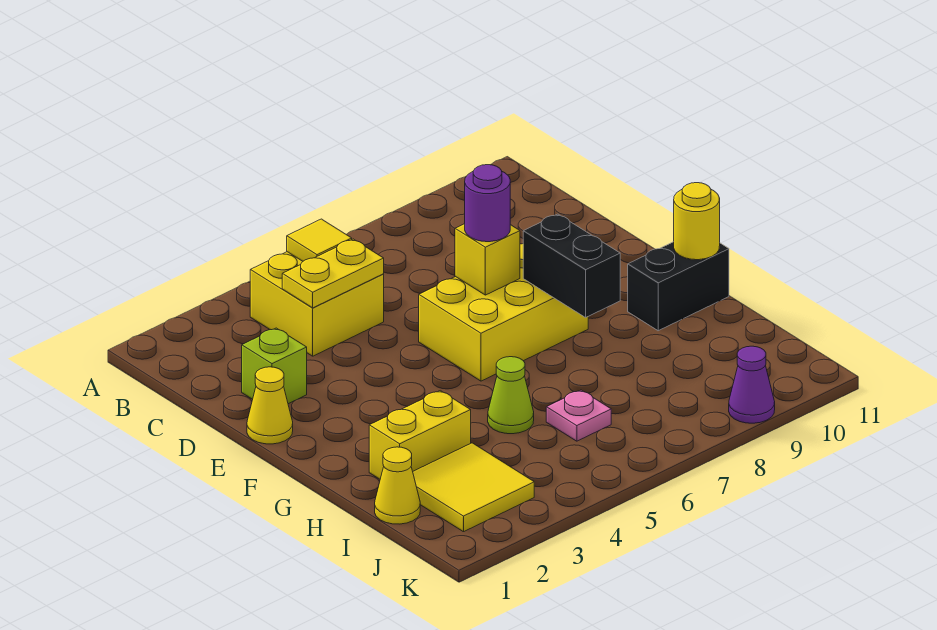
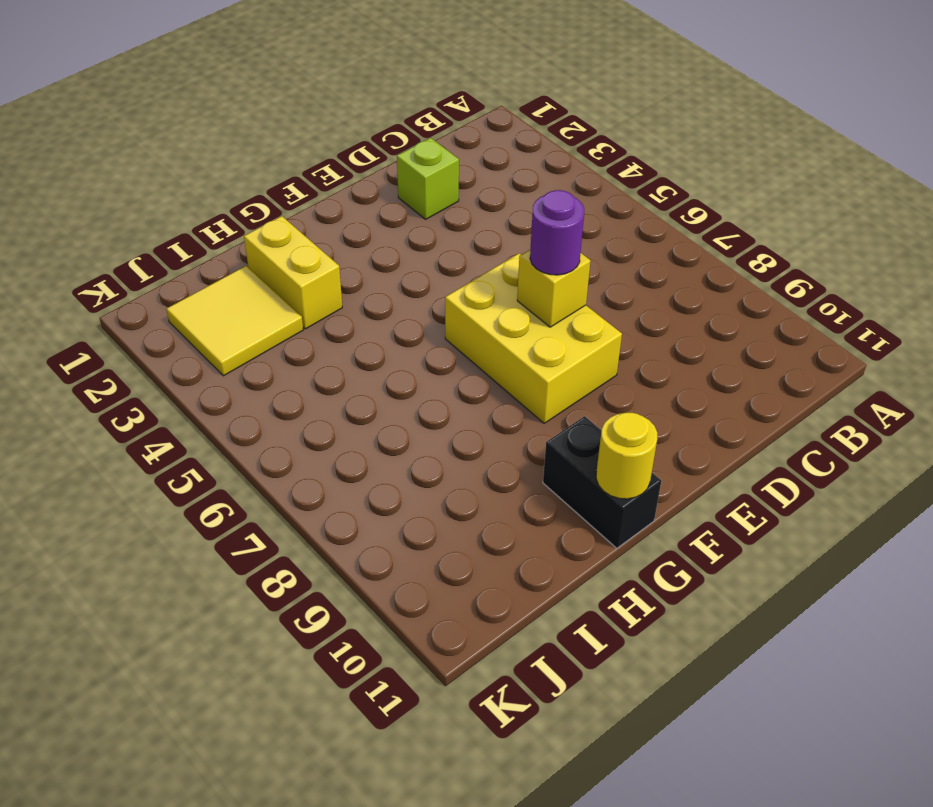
none -> yellow 2x2 brick [250,252,384,356]
none -> yellow 1x1 cone [247,367,293,444]
none -> lime 1x1 cone [488,357,534,434]

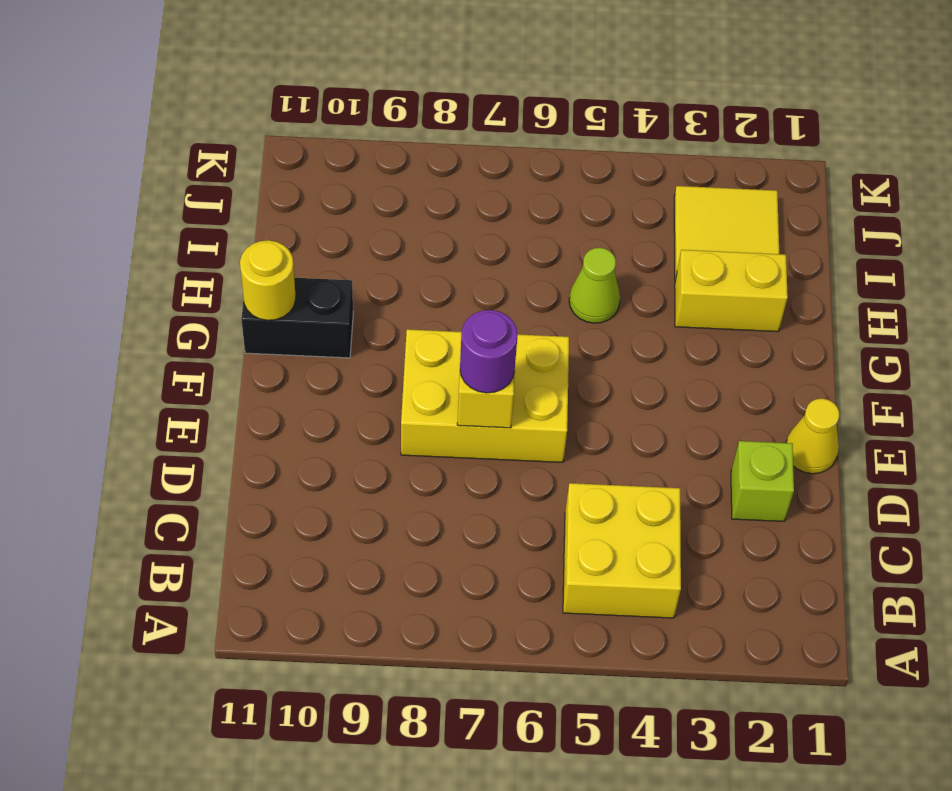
none -> yellow 1x1 cone [375,447,420,524]
none -> pink 1x1 plate [546,390,611,441]
none -> purple 1x1 cone [729,346,775,423]

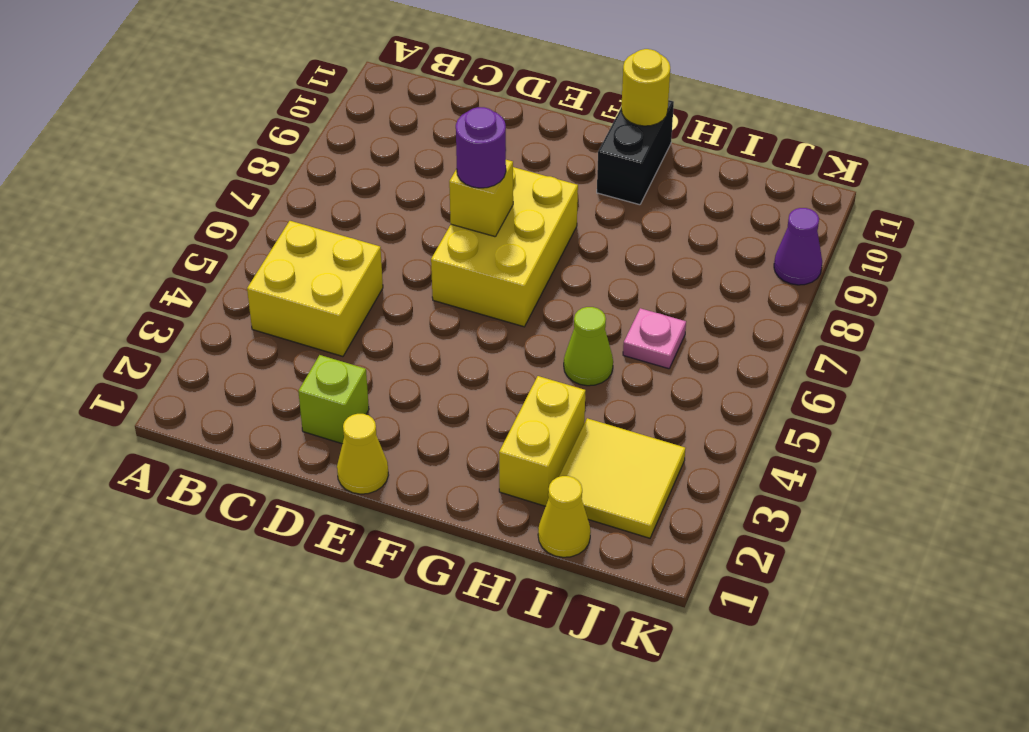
none -> yellow 1x1 tile [287,219,352,261]
none -> yellow 1x2 plate [282,239,384,308]
none -> black 1x2 brick [523,214,620,317]

